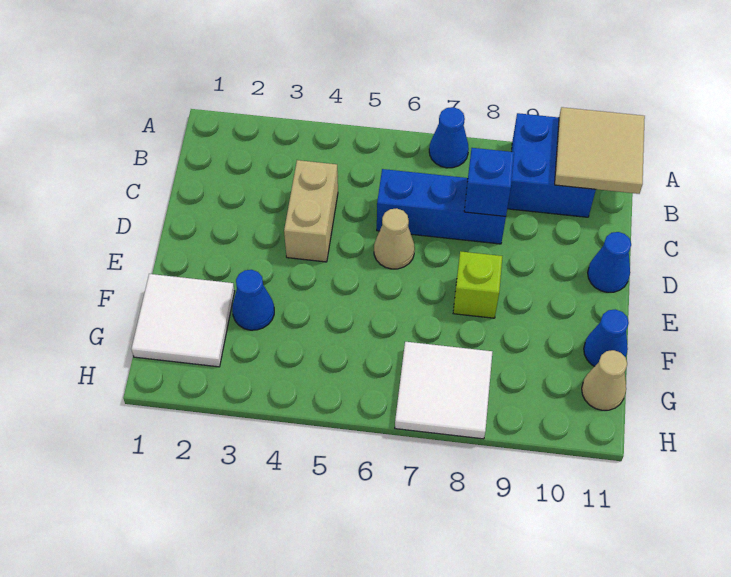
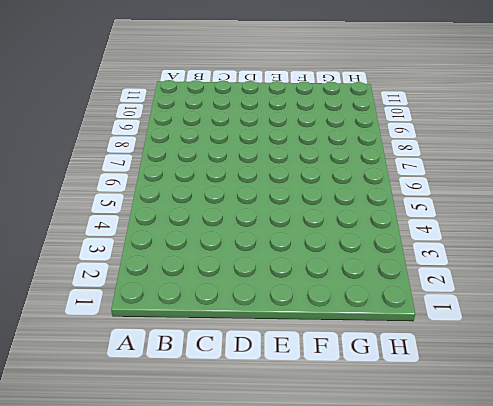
none -> blue 1x1 cone [429,107,469,168]
none -> blue 2x2 brick [507,113,596,217]
none -> tan 1x2 brick [284,160,338,262]

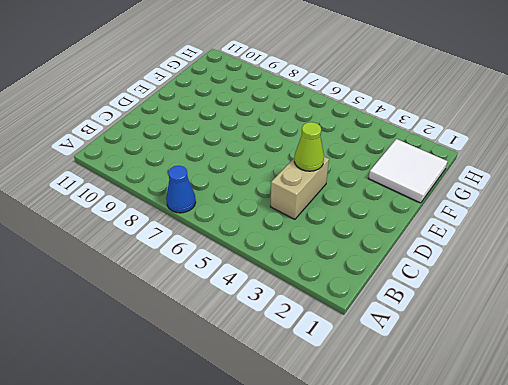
lime 1x1 cone [294,122,324,171] -> none
none -> blue 2x2 brick [507,113,596,217]
none -> blue 1x3 brick [377,169,506,244]
none -> tan 1x1 cone [374,208,415,269]

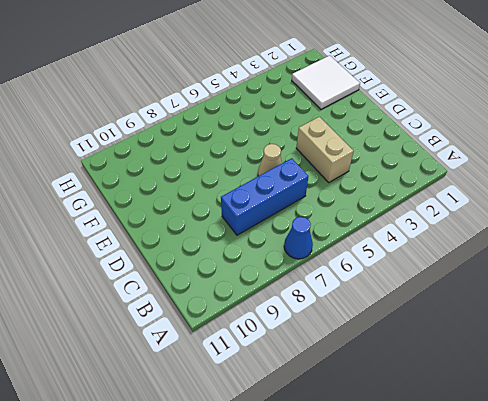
none -> blue 2x2 brick [507,113,596,217]
none -> blue 1x1 cone [588,232,631,292]
none -> lime 1x1 brick [453,251,502,318]

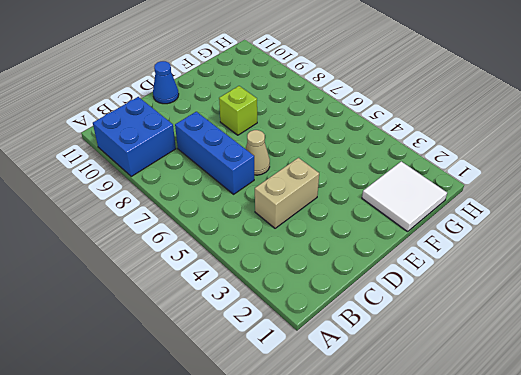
none -> blue 1x1 cone [429,107,469,168]
none -> blue 1x1 cone [232,270,274,330]
none -> blue 1x1 cone [584,309,629,366]

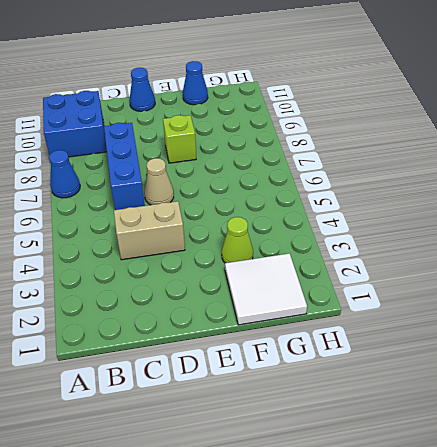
lime 1x1 cone [222,217,253,263] -> blue 1x1 cone [232,270,274,330]
none -> white 2x2 tile [395,342,492,439]
none -> tan 1x1 cone [582,350,627,410]
none -> tan 2x2 tile [555,107,645,194]

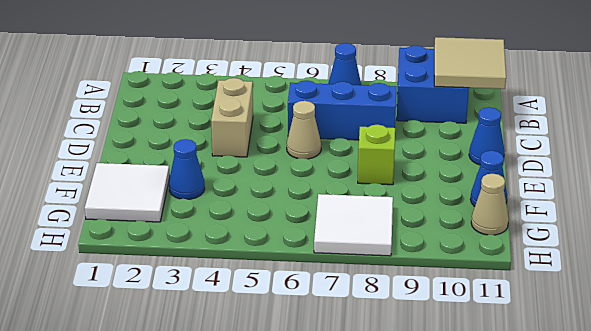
none -> blue 1x1 brick [464,148,514,216]

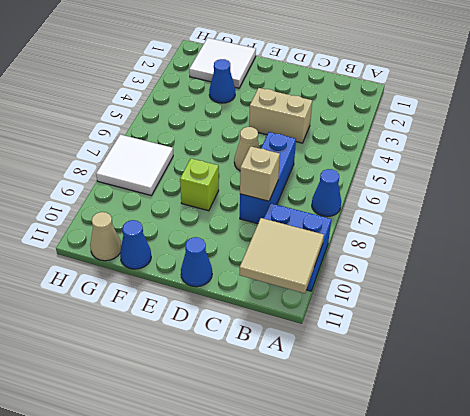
tan 1x1 brick [240,146,280,201] -> blue 1x1 brick [464,148,514,216]

